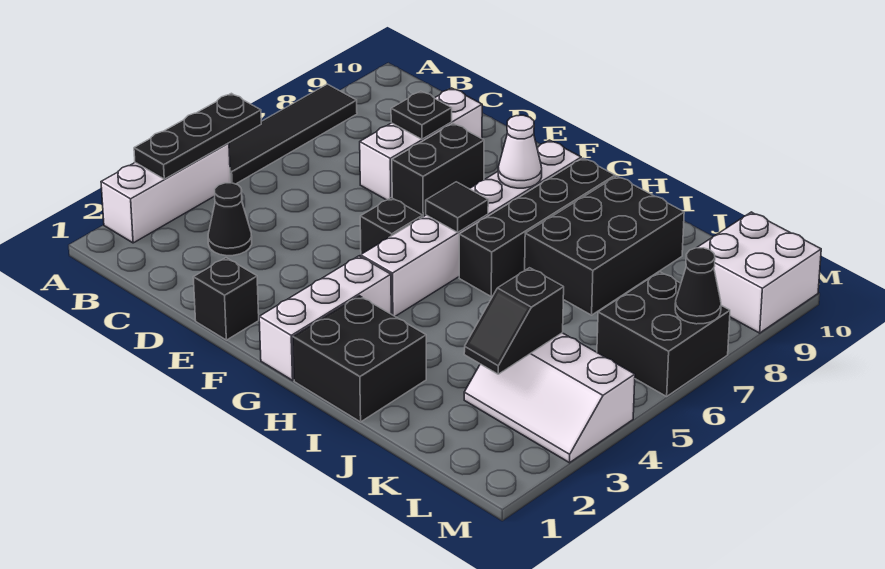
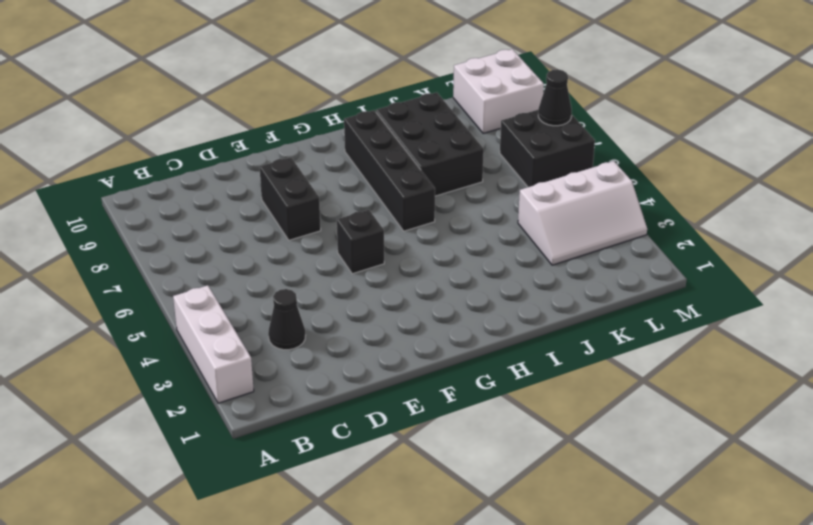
none -> black 1x4 tile [229,84,357,184]
none -> white 1x3 brick [360,88,482,200]
none -> black 1x1 brick [193,258,259,340]

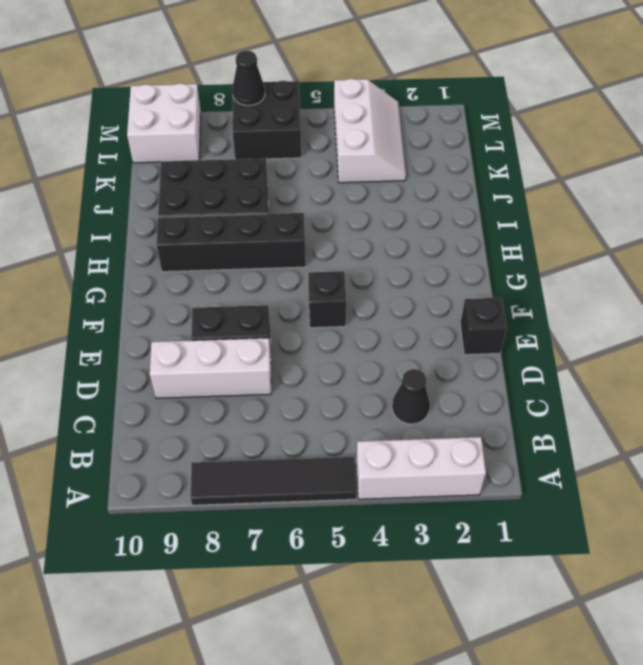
none -> white 1x3 brick [259,256,391,380]
none -> white 1x6 brick [361,140,581,316]
none -> black 2x2 brick [293,296,426,422]

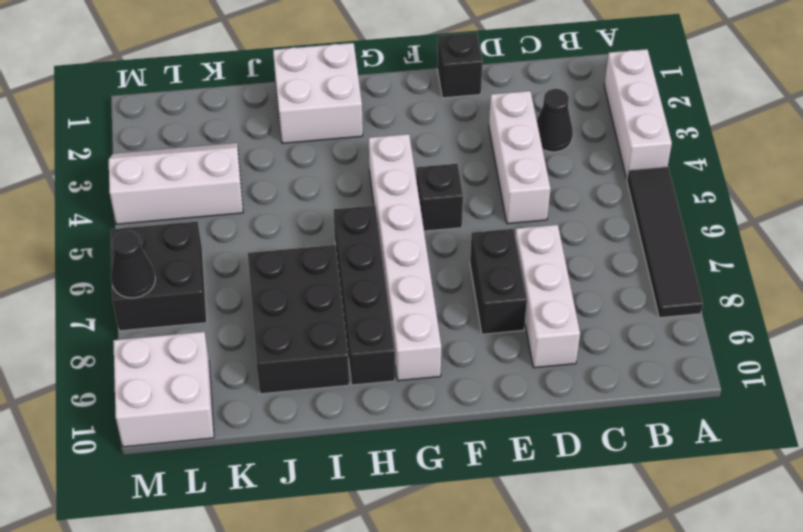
white 1x3 brick [489,91,551,224] -> white 1x3 brick moved to [259,256,391,380]
white 2x2 brick [273,43,363,143] -> black 2x2 brick [293,296,426,422]
none -> black 1x3 plate [134,93,261,179]
none -> black 1x1 plate [391,91,452,139]
none -> black 1x1 tile [426,182,488,232]

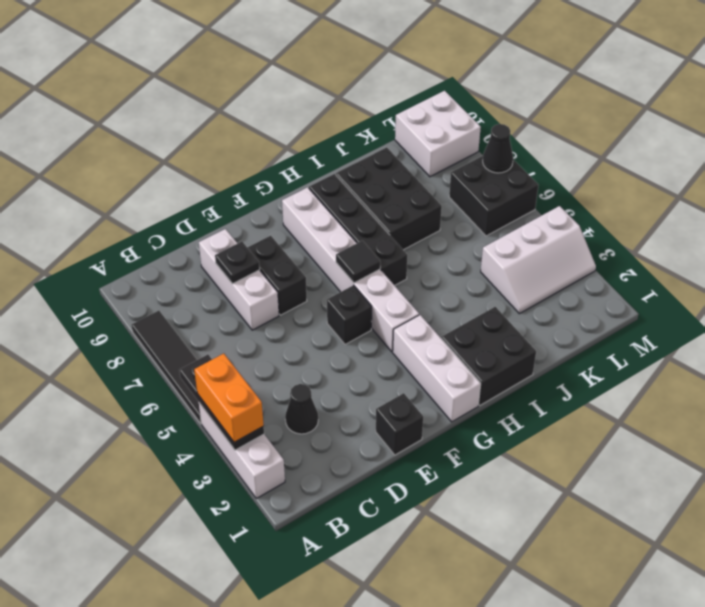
orange 1x2 brick [194,353,264,442] -> none
none -> white 1x1 cone [498,115,542,188]
none -> black 1x2 slope [464,268,564,374]

